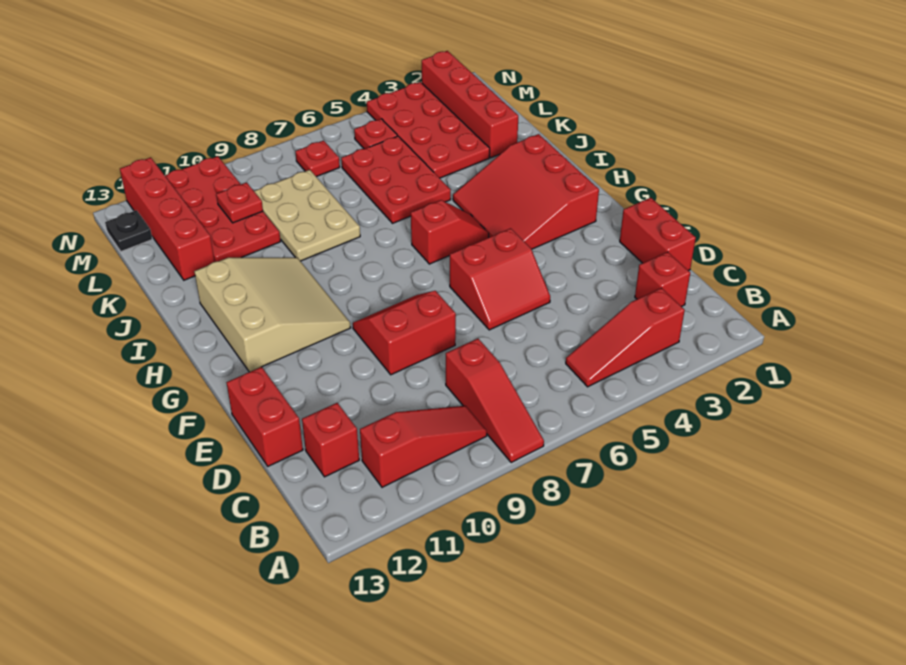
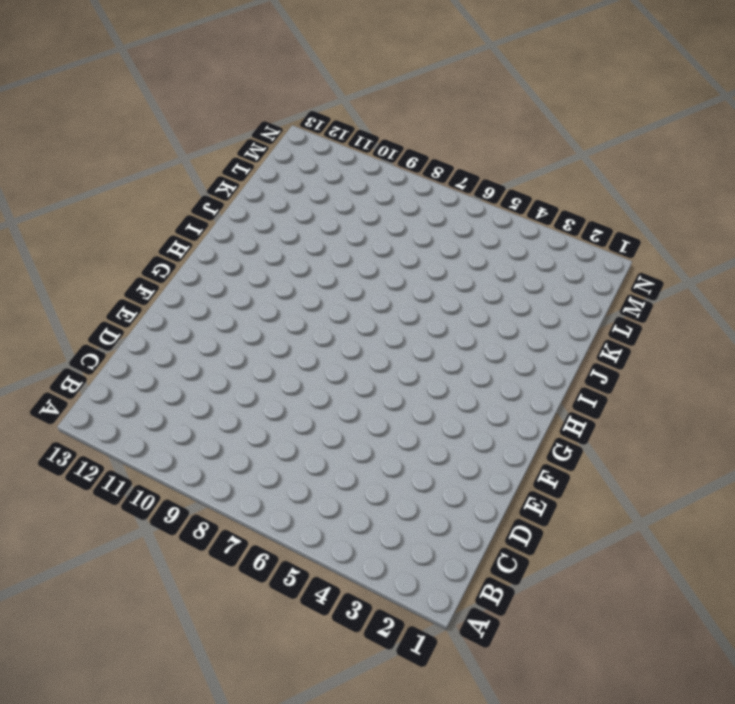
none -> red 1x3 slope [446,339,544,463]
none -> red 1x3 slope [566,288,685,387]
none -> red 1x3 slope [360,406,487,487]

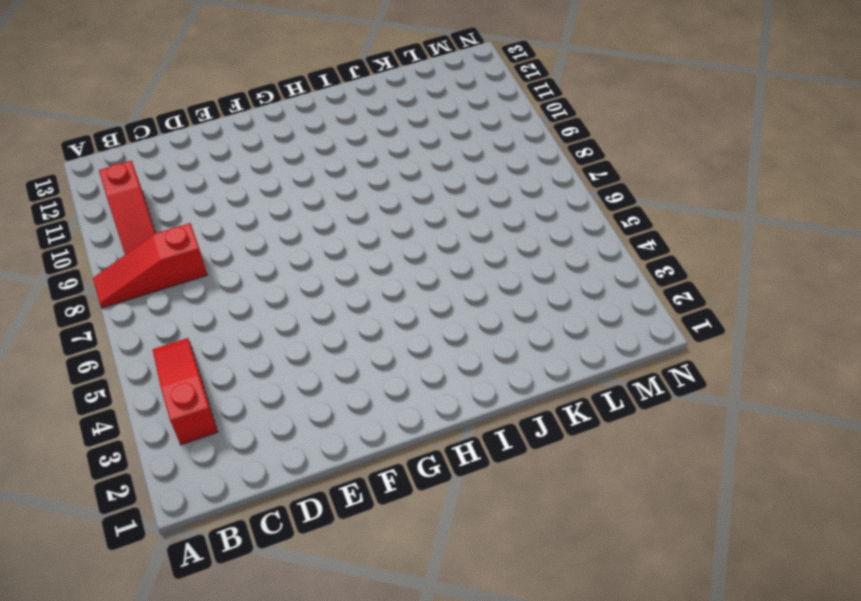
none -> red 1x1 brick [635,252,690,307]
none -> red 1x1 brick [302,403,359,477]
none -> red 1x2 brick [620,198,696,271]

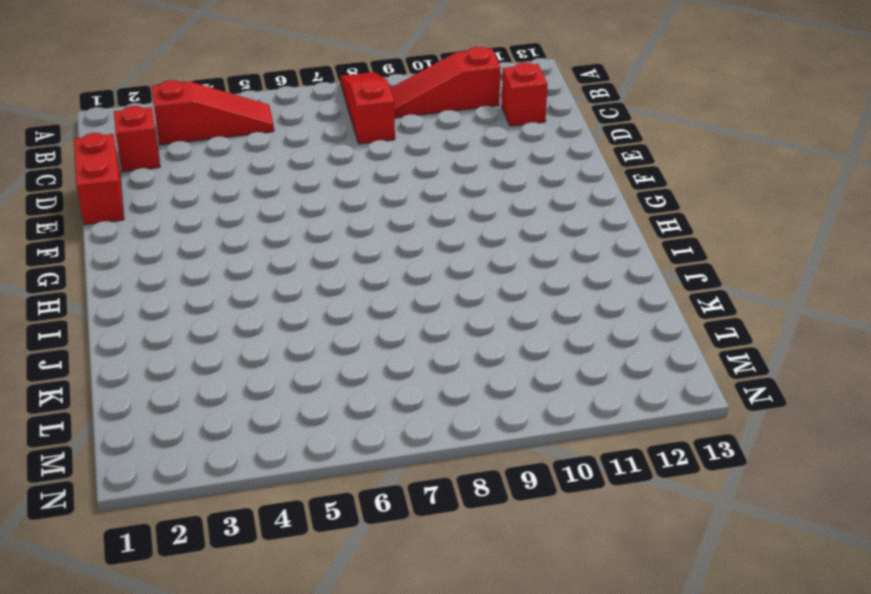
none -> red 1x2 brick [226,367,303,466]
none -> red 2x2 slope [450,228,550,330]
none -> red 2x2 slope [353,291,456,375]

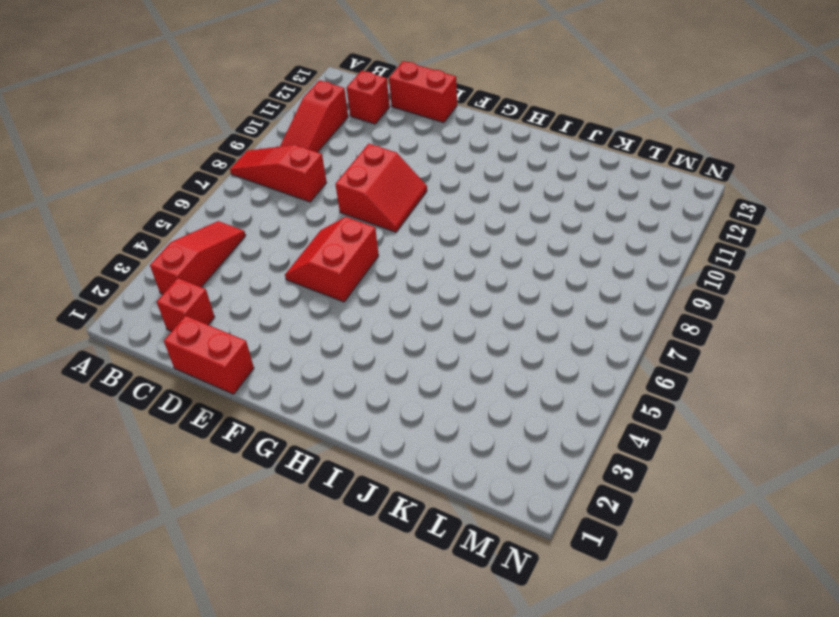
none -> red 3x3 slope [453,134,599,249]
none -> tan 3x3 slope [194,258,351,372]
none -> red 1x2 slope [411,200,489,264]

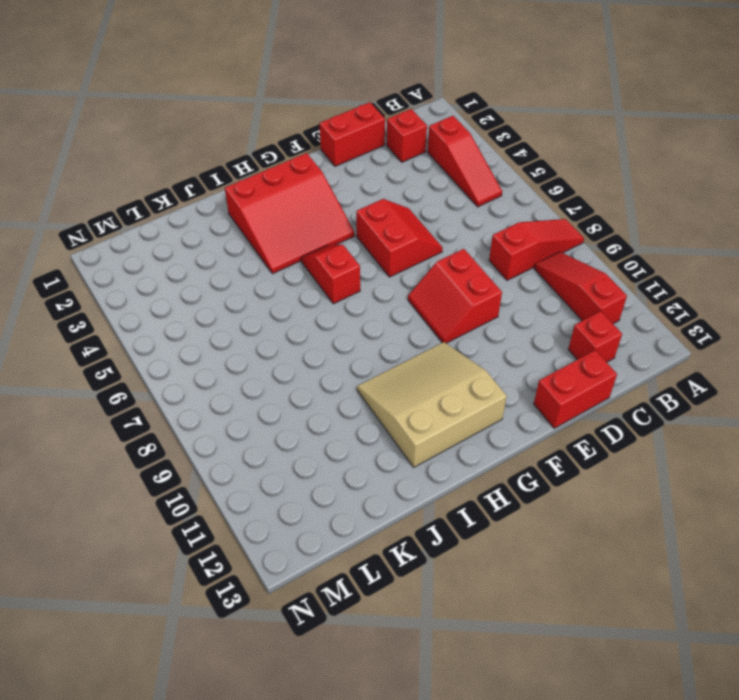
none -> red 2x3 plate [341,136,451,223]
none -> tan 2x3 plate [254,170,360,261]
none -> red 1x4 brick [422,51,518,158]

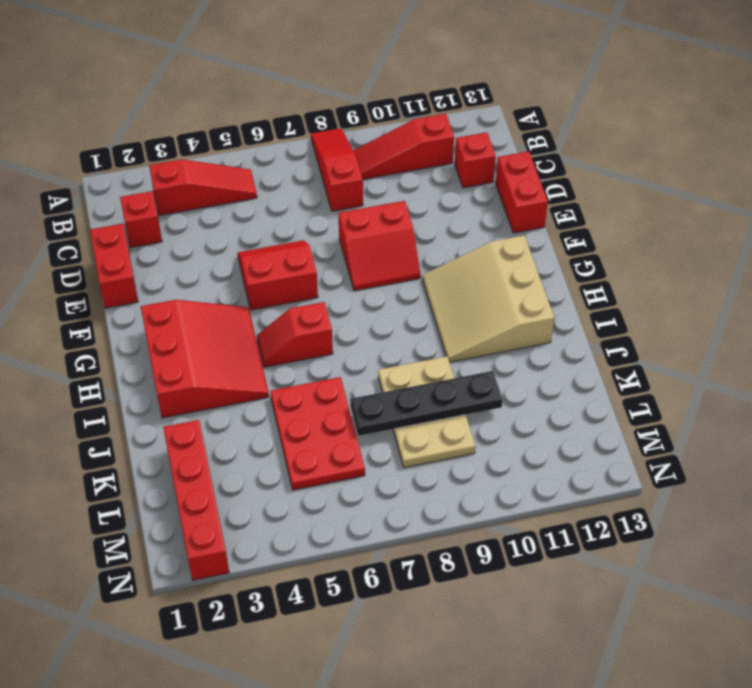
black 1x4 plate [350,371,503,436] -> none
none -> red 2x4 plate [367,82,490,178]
none -> red 2x4 plate [165,156,281,262]
none -> red 1x4 brick [120,157,215,280]

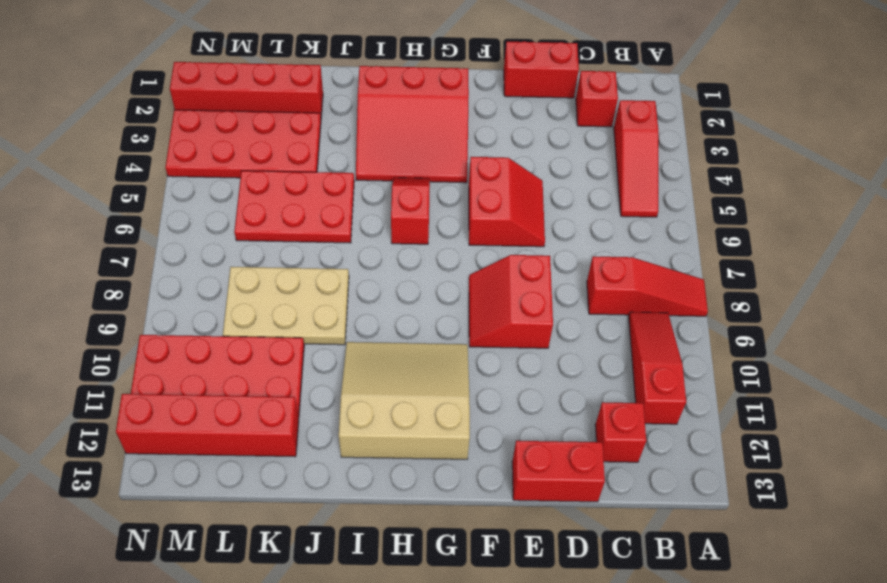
none -> red 1x1 plate [354,119,397,149]
none -> red 1x1 plate [295,141,340,177]
none -> black 1x1 plate [105,210,152,251]

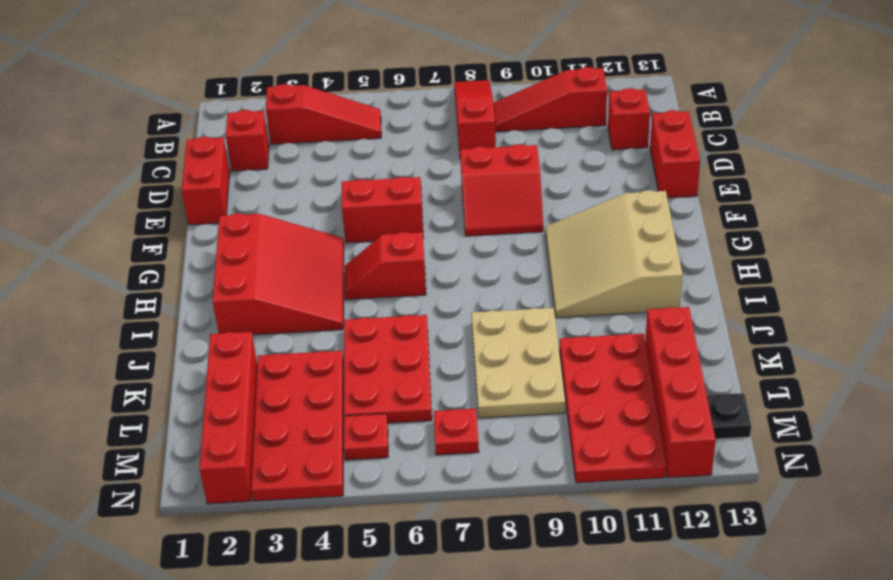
none -> red 1x1 plate [216,182,263,223]

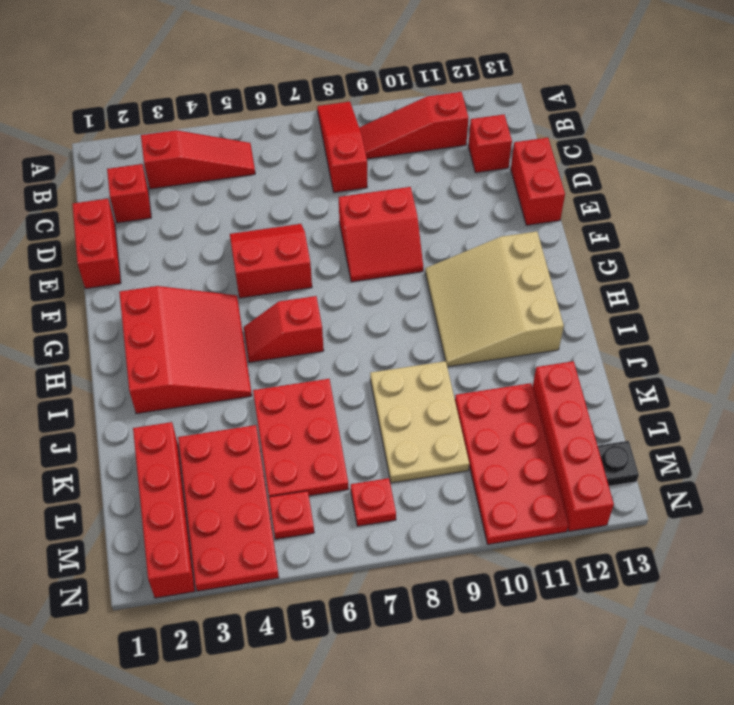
none -> red 1x1 plate [216,182,263,223]

